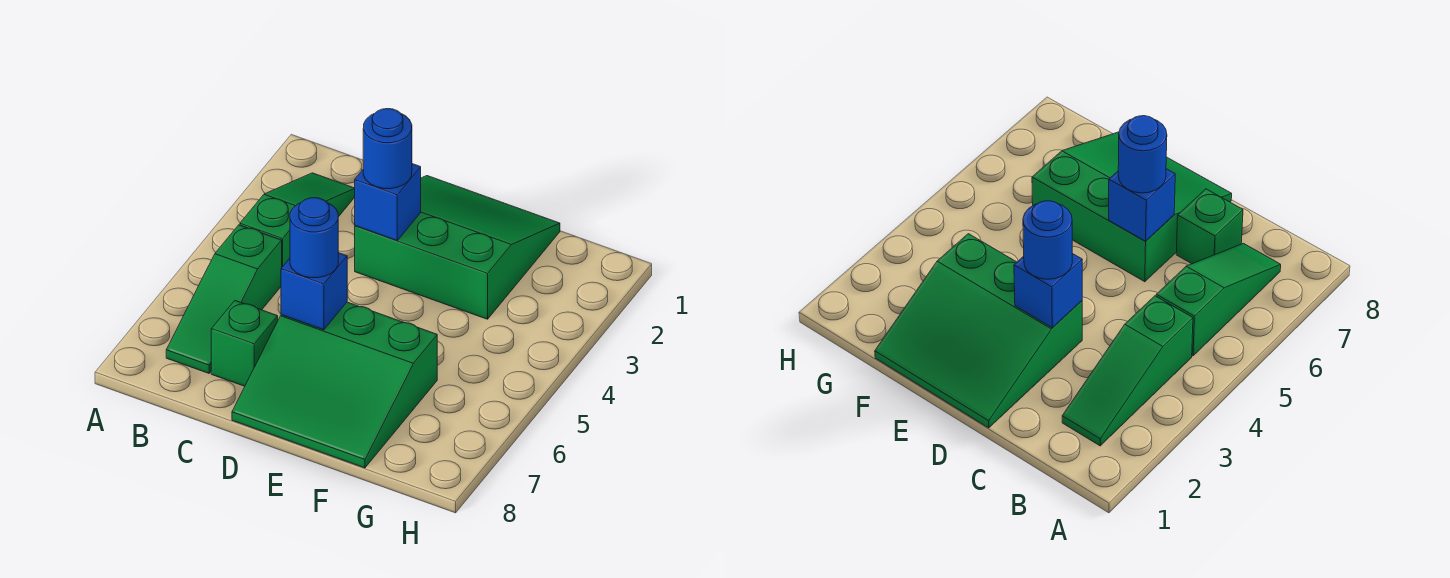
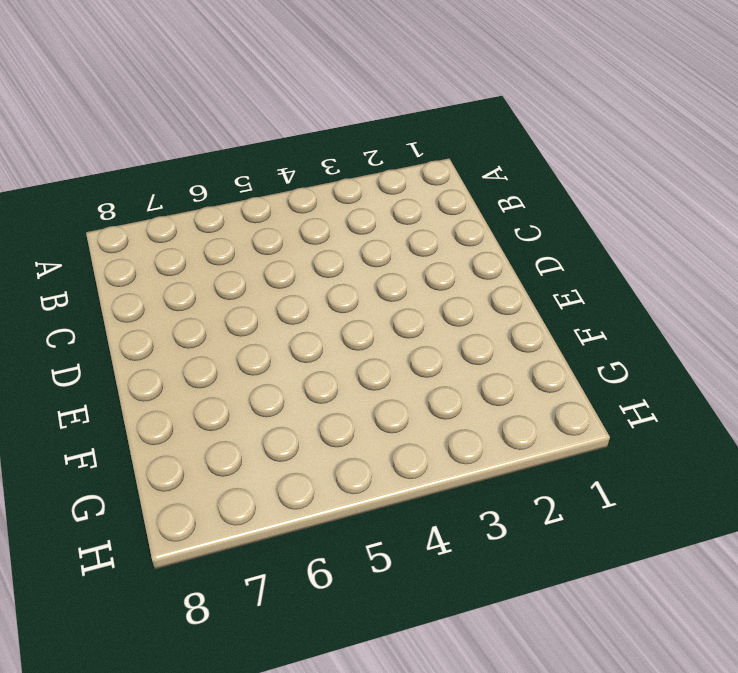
none -> green 1x3 slope [240,173,355,267]
none -> green 1x3 slope [166,225,282,373]

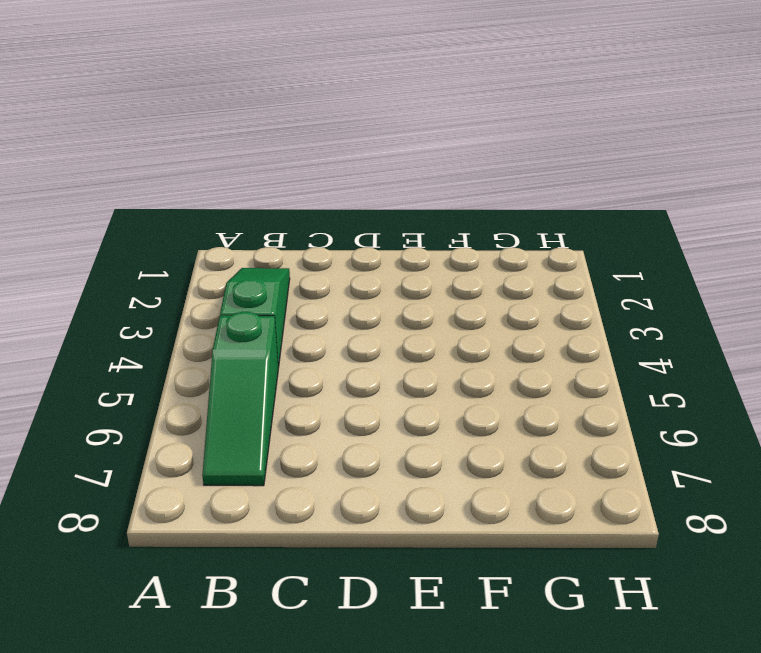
none -> green 1x1 brick [211,301,278,386]
none -> green 3x3 slope [355,176,560,319]

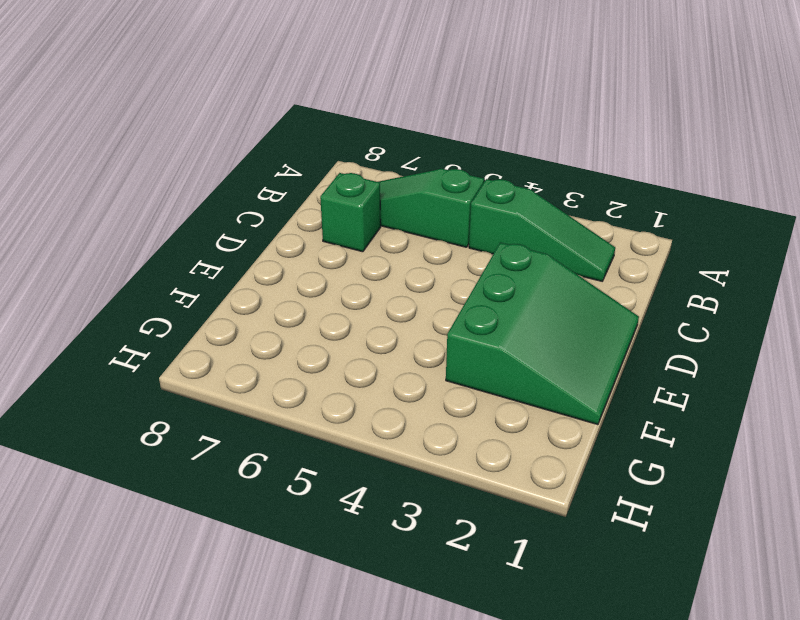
none -> green 3x3 slope [232,302,437,468]
none -> blue 1x1 brick [355,164,421,240]

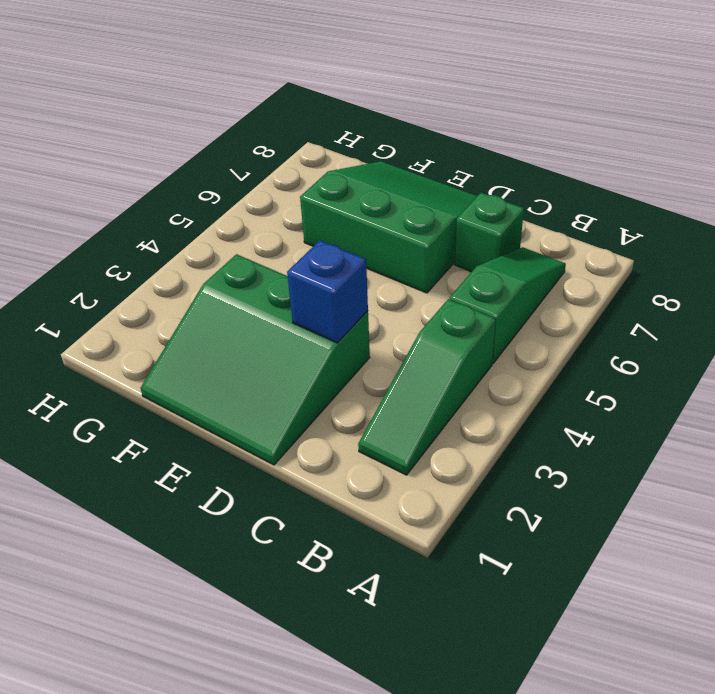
none -> blue 1x1 brick [281,253,347,330]
none -> blue 1x1 round brick [363,109,412,189]

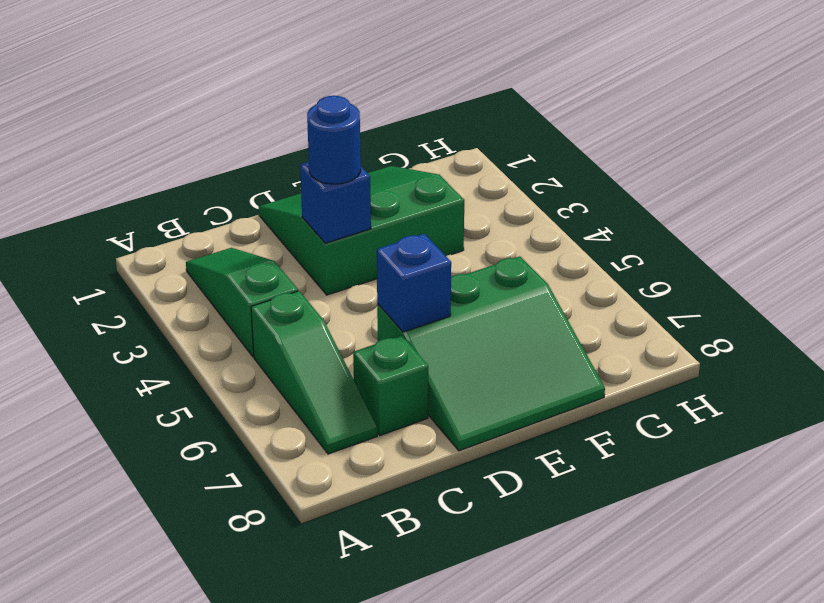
none -> blue 1x1 round brick [290,198,338,278]

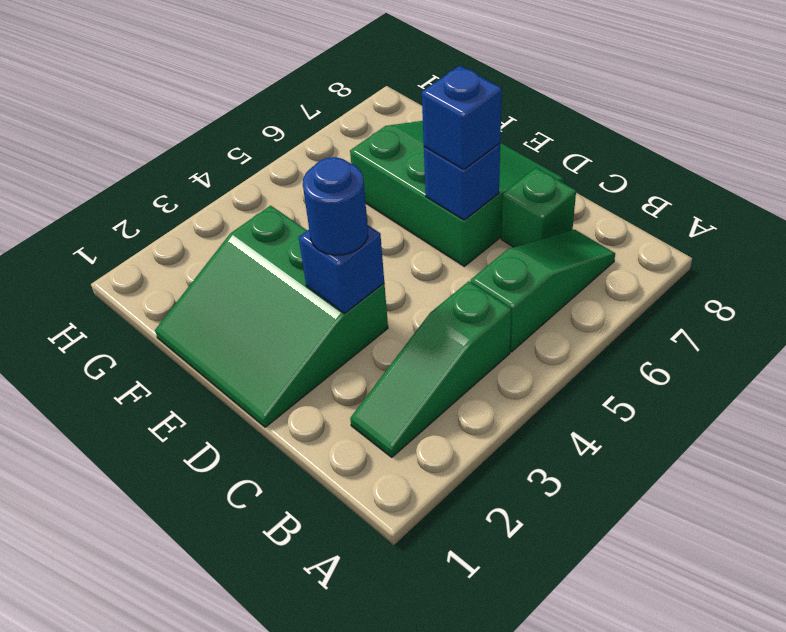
blue 1x1 brick [422,66,502,170] -> blue 1x1 round brick [290,198,338,278]

